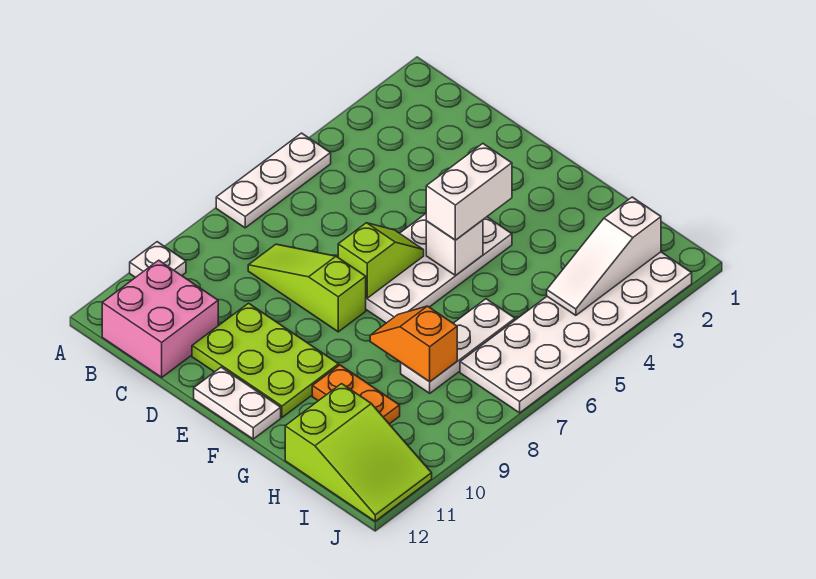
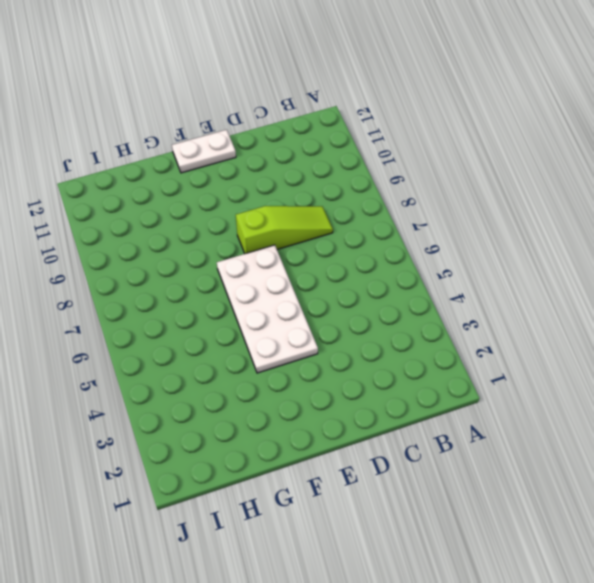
none -> white 1x3 plate [216,133,331,228]
none -> white 1x1 plate [130,242,186,278]
none -> pink 2x2 brick [102,260,218,377]

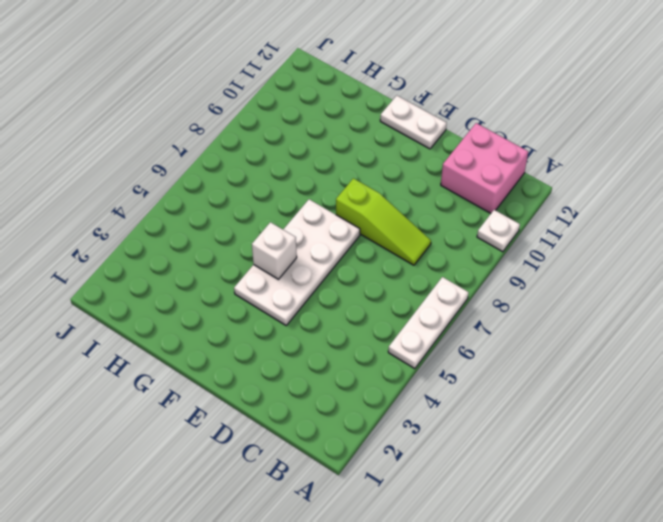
none -> lime 2x3 plate [192,303,339,417]
none -> orange 1x2 plate [312,365,400,424]
none -> white 1x3 plate [401,299,515,393]

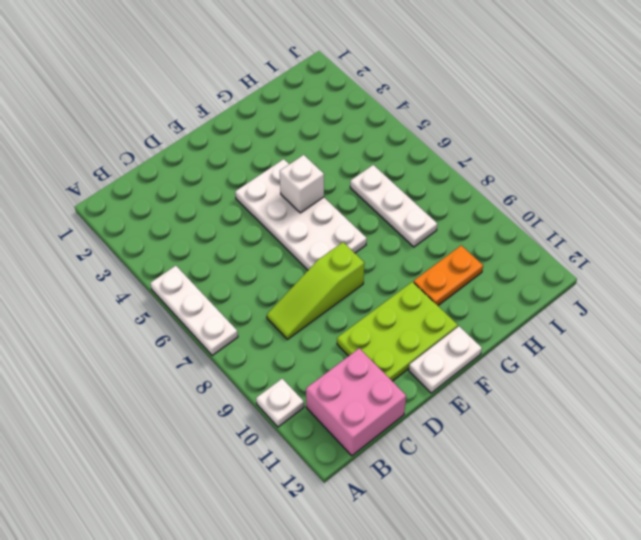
none -> lime 2x3 slope [285,384,432,521]
none -> white 2x6 plate [460,252,692,413]
none -> lime 1x2 slope [338,223,424,298]

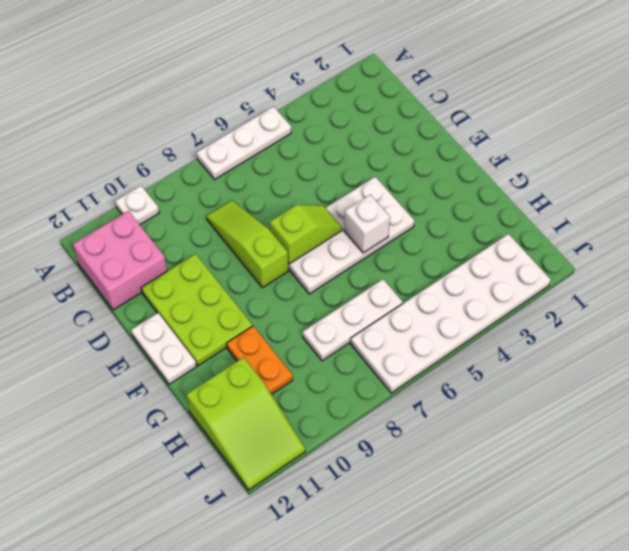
none -> orange 1x2 slope [370,306,457,382]
none -> white 1x3 slope [547,197,661,315]
none -> white 1x2 brick [426,144,512,240]

